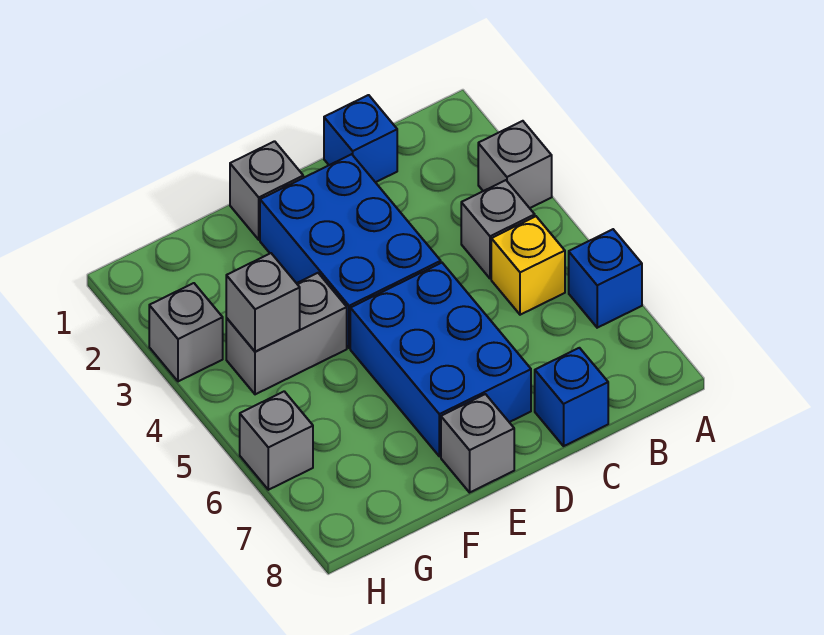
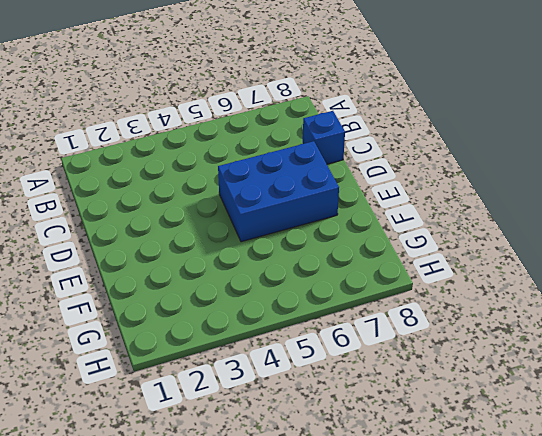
none -> grey 1x1 brick [478,121,552,208]
none -> blue 1x1 brick [569,229,642,328]
none -> grey 1x1 brick [461,180,535,279]

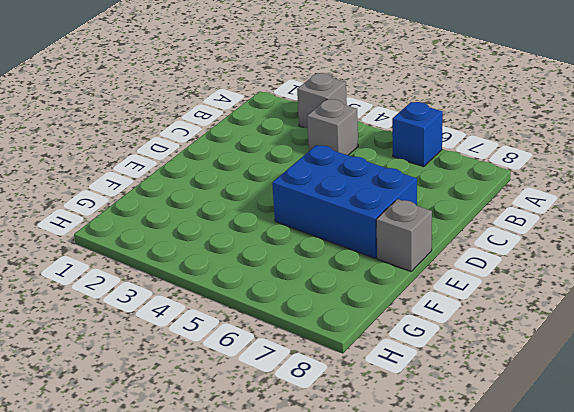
none -> yellow 1x1 brick [491,216,565,315]
none -> blue 1x1 brick [324,95,397,182]
none -> blue 1x1 brick [535,348,608,446]

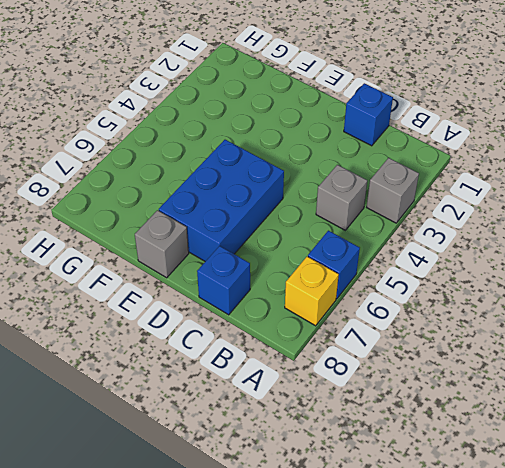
yellow 1x1 brick [285,257,339,326] -> yellow 1x1 brick moved to [491,216,565,315]
none -> blue 2x3 brick [260,154,441,348]
none -> grey 1x1 brick [230,141,303,240]
none -> grey 1x2 brick [226,273,347,394]

